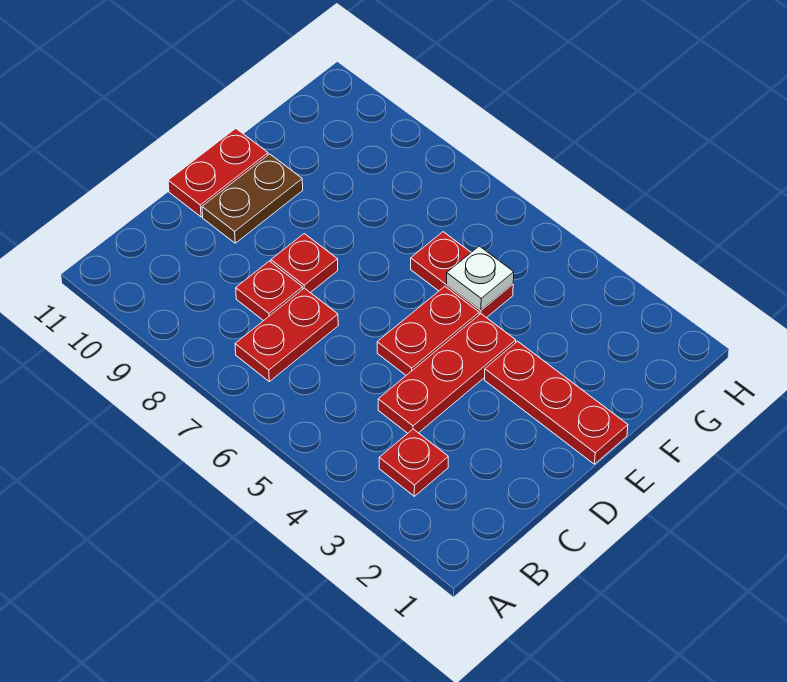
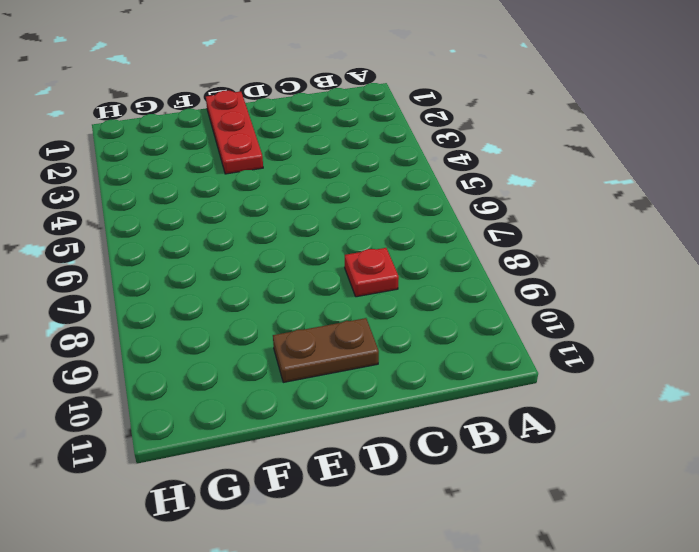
none -> red 1x1 plate [379,429,448,496]
none -> red 1x2 plate [235,288,338,381]

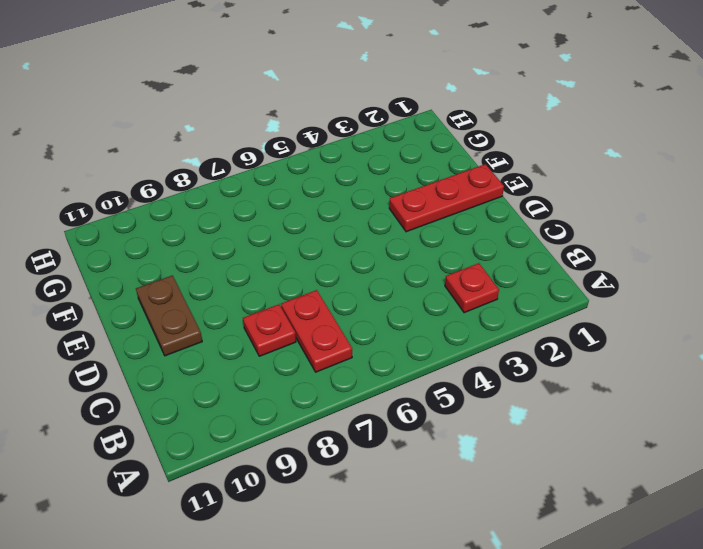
none -> red 1x3 plate [378,314,516,433]
none -> red 1x2 plate [377,286,479,375]

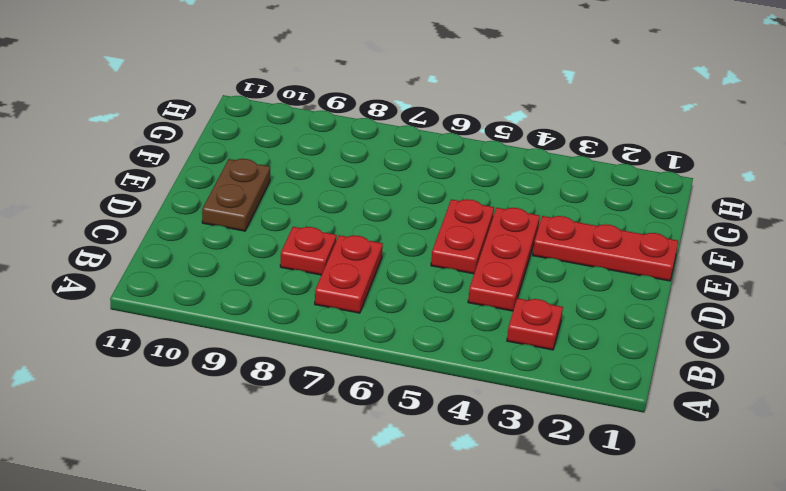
none -> red 1x1 plate [271,234,338,293]
none -> red 1x2 plate [168,128,268,217]

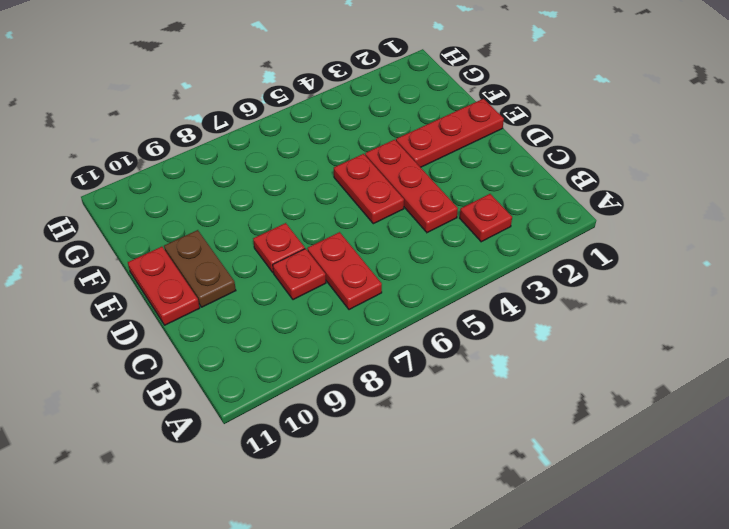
none -> red 1x2 plate [411,232,513,318]
none -> white 1x1 plate [447,246,514,310]

